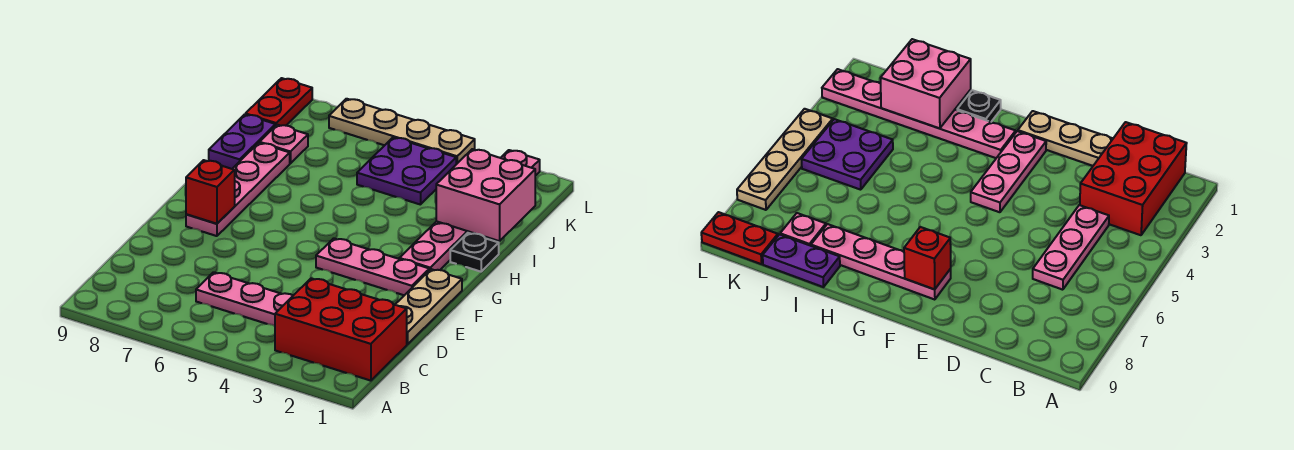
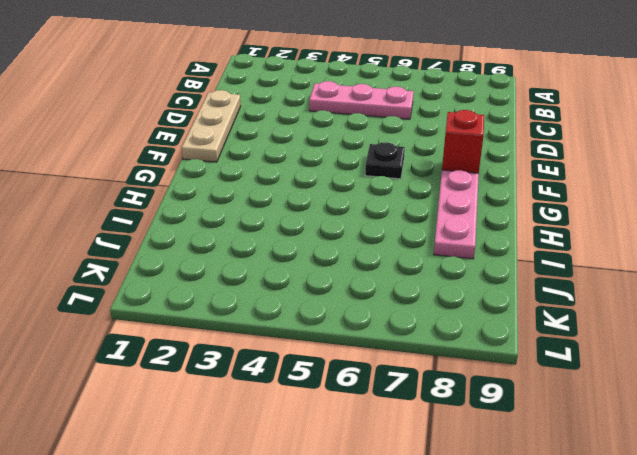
black 1x1 plate [365,142,405,179] -> black 1x1 plate moved to [450,233,499,272]
none -> red 2x3 brick [275,278,407,381]
none -> pink 1x3 plate [316,238,429,295]
none -> pink 1x6 plate [399,150,540,271]

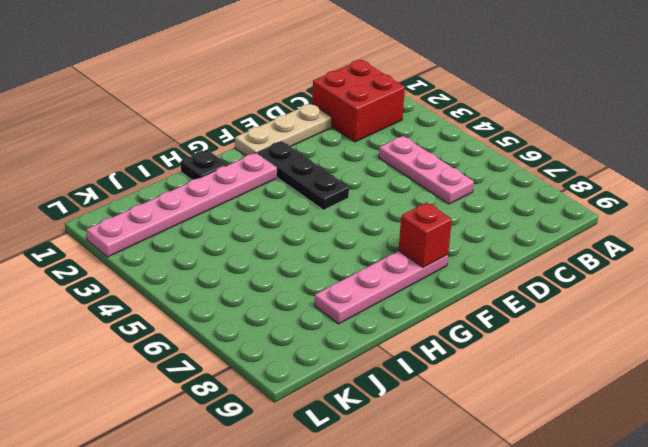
red 2x2 brick [312,60,405,142] -> red 2x3 brick [275,278,407,381]
black 1x3 plate [257,141,349,210] -> pink 1x3 plate [316,238,429,295]
none -> purple 1x2 plate [209,114,276,169]
none -> purple 2x2 plate [357,137,456,205]
none -> pink 1x1 plate [260,125,308,163]

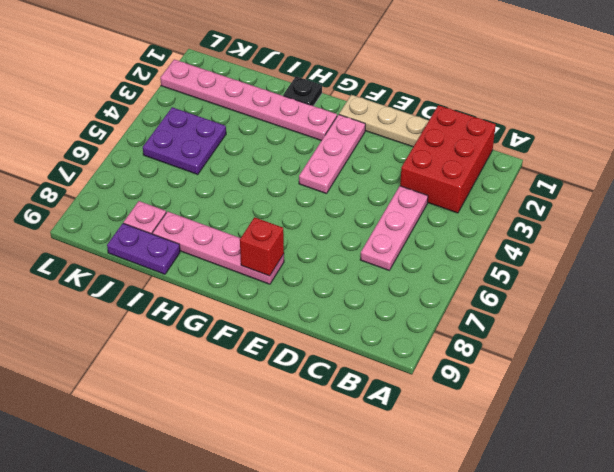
none -> red 1x2 plate [246,78,312,126]
none -> tan 1x4 plate [329,99,475,164]
none -> pink 2x2 brick [436,149,535,241]

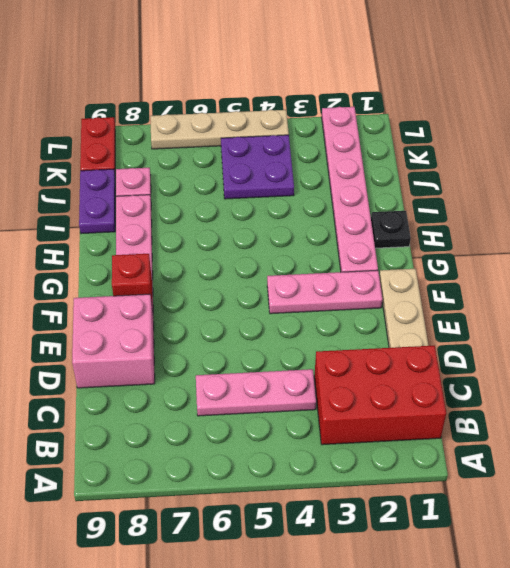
pink 2x2 brick [72,294,155,388] -> pink 2x2 brick moved to [436,149,535,241]

